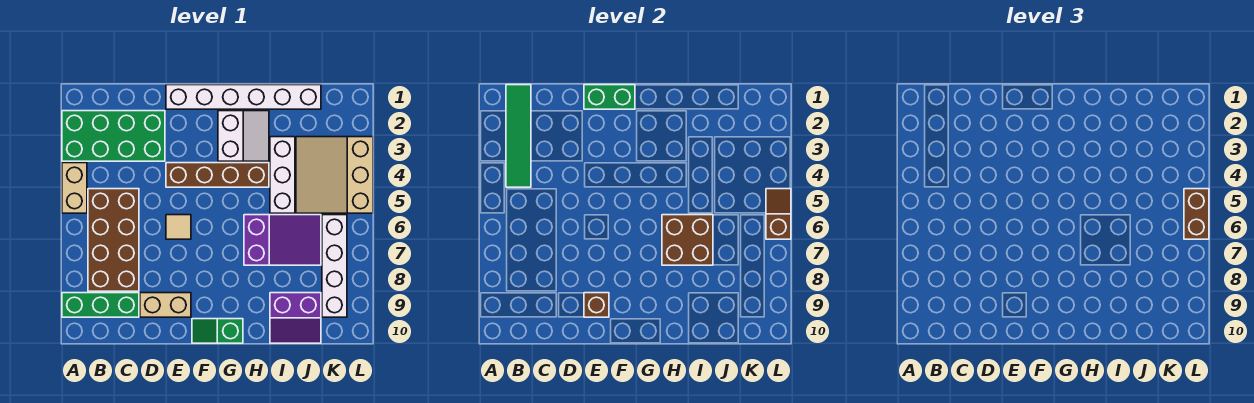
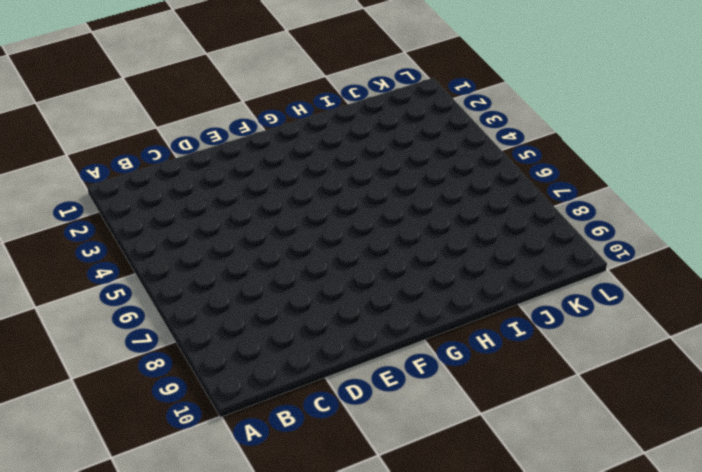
none -> green 2x4 brick [62,111,165,161]
none -> tan 1x2 brick [62,163,87,213]
none -> green 1x3 brick [62,293,139,317]

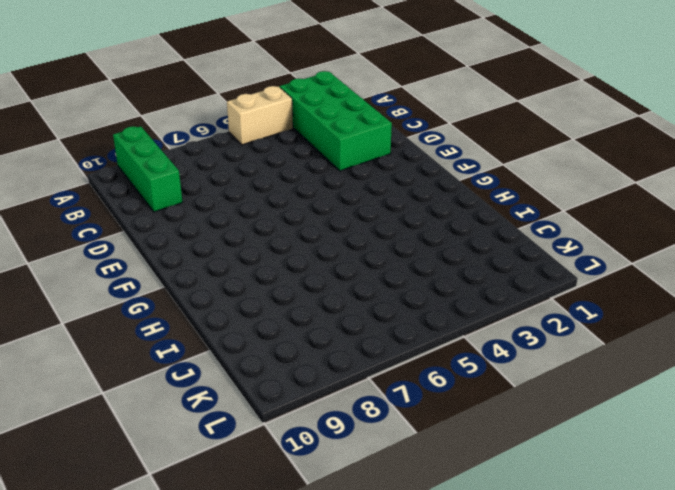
none -> brown 2x4 brick [88,189,139,291]
none -> tan 1x2 brick [140,293,191,317]
none -> white 1x6 brick [166,85,321,109]

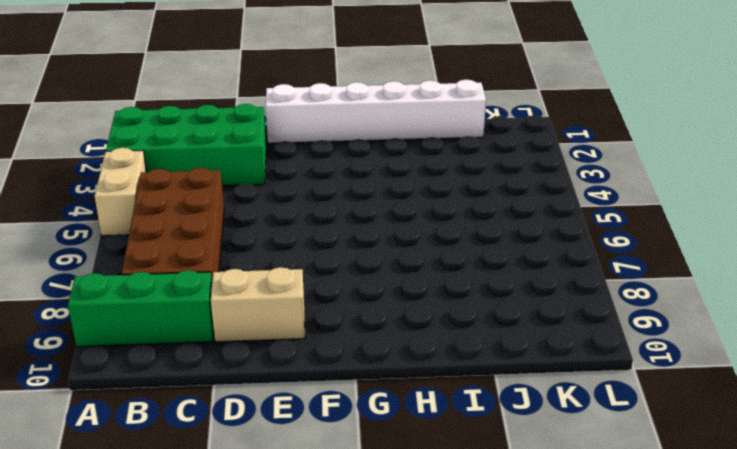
none -> brown 1x4 brick [166,163,269,187]
none -> tan 1x1 tile [166,215,191,239]
none -> green 1x2 slope [192,319,243,343]

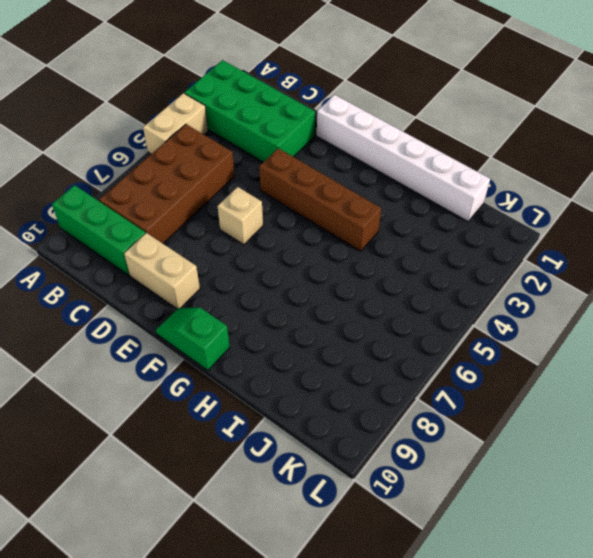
tan 1x1 brick [218,187,263,245] -> tan 1x1 tile [166,215,191,239]
none -> white 2x2 slope [218,111,269,161]
none -> purple 2x3 slope [244,215,321,265]
none -> white 1x3 brick [270,137,295,213]

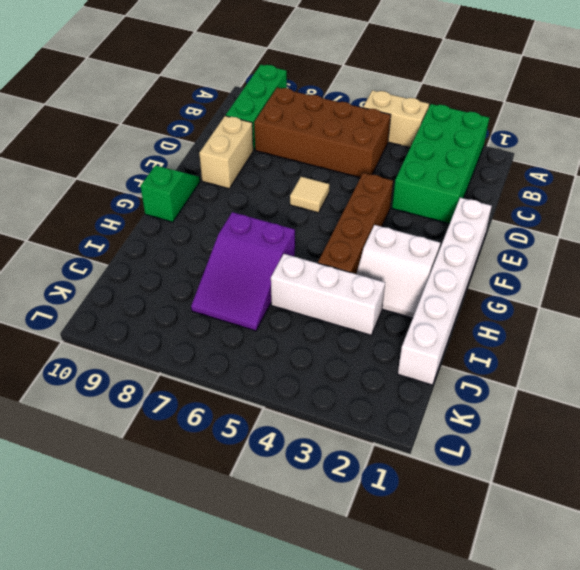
none -> purple 2x2 slope [270,293,321,343]
none -> tan 3x3 slope [296,137,373,213]
none -> white 1x4 brick [322,215,347,317]

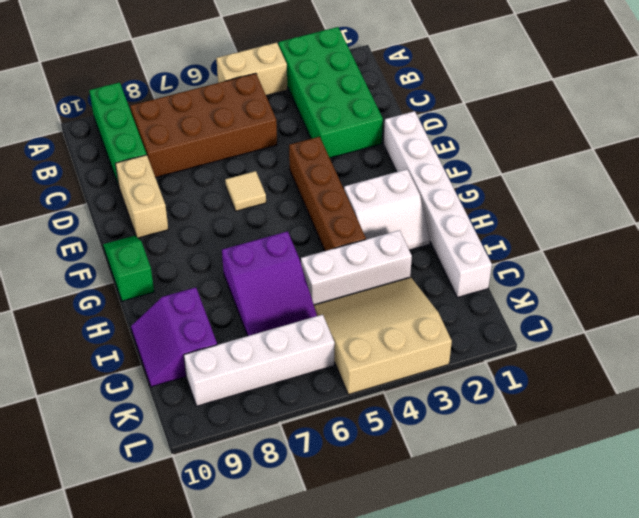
none -> green 1x4 tile [506,85,531,187]
none -> green 1x2 brick [584,85,635,109]
none -> brown 1x1 brick [584,293,609,317]

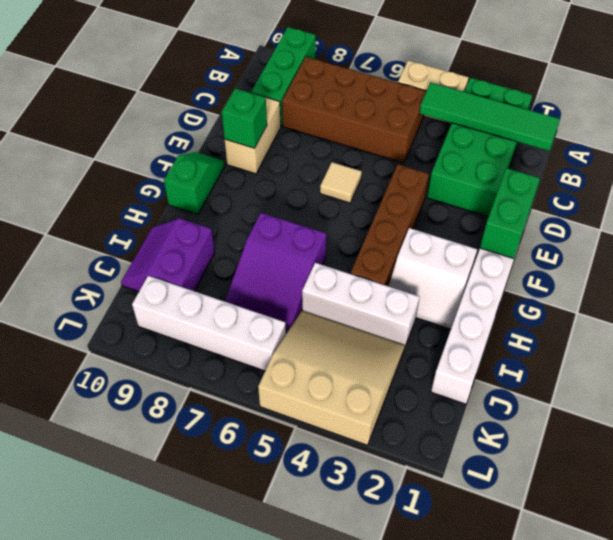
green 1x1 brick [222,88,267,148] -> brown 1x1 brick [584,293,609,317]
none -> brown 2x2 brick [662,215,713,265]
none -> brown 1x2 slope [766,189,791,239]
none -> brown 1x2 brick [1184,189,1209,239]

